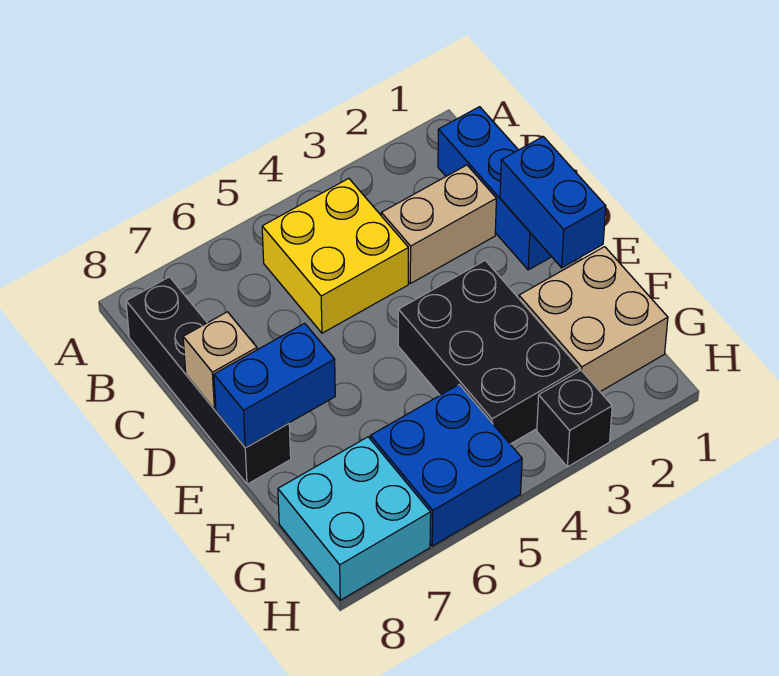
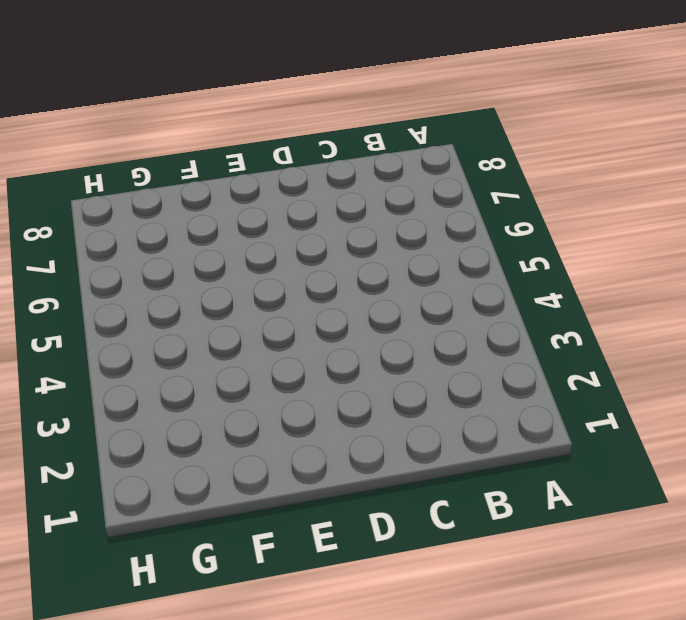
none -> blue 1x3 brick [438,107,551,270]
none -> yellow 2x2 brick [262,179,408,333]
none -> black 1x4 brick [126,277,291,484]

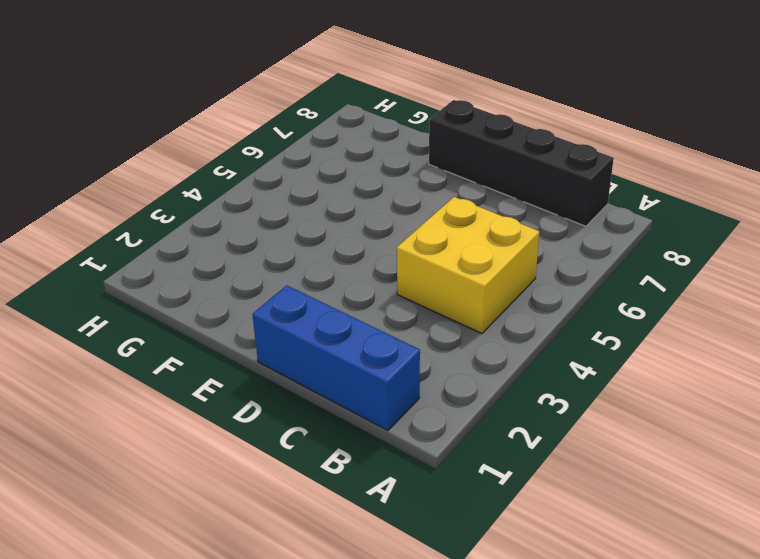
none -> tan 1x2 brick [381,165,496,284]
none -> black 2x3 brick [398,260,580,444]
none -> tan 2x2 brick [519,247,668,392]

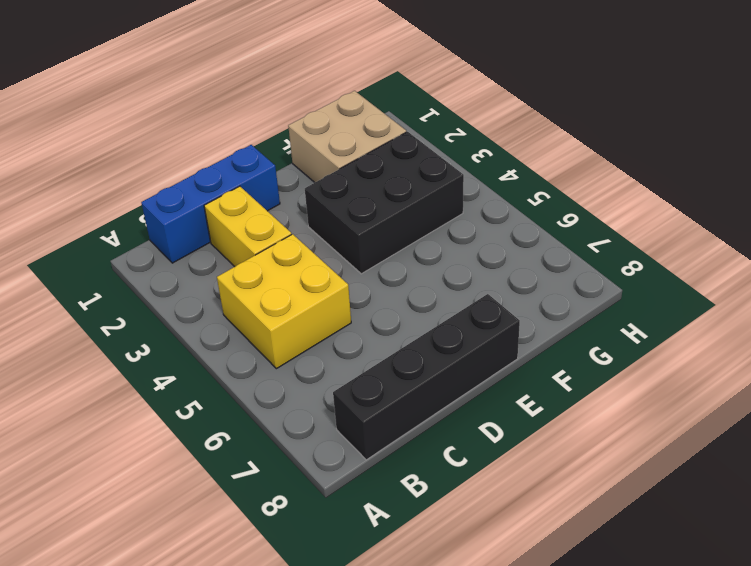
yellow 1x2 brick [204,186,292,267] -> tan 1x2 brick [381,165,496,284]
none -> blue 2x2 brick [370,385,522,546]
none -> cyan 2x2 brick [278,437,431,600]
none -> black 1x1 brick [537,370,612,467]

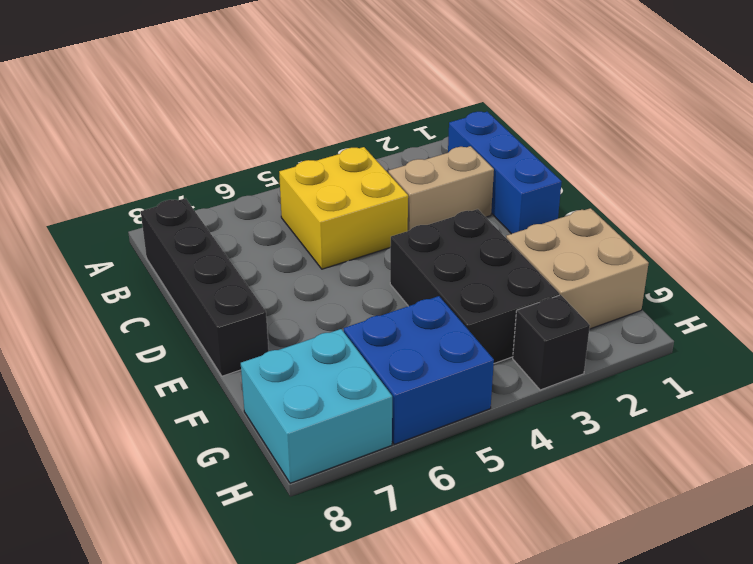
none -> blue 1x2 brick [500,137,606,268]
none -> tan 1x1 brick [183,312,257,410]
none -> blue 1x2 brick [214,323,335,447]

